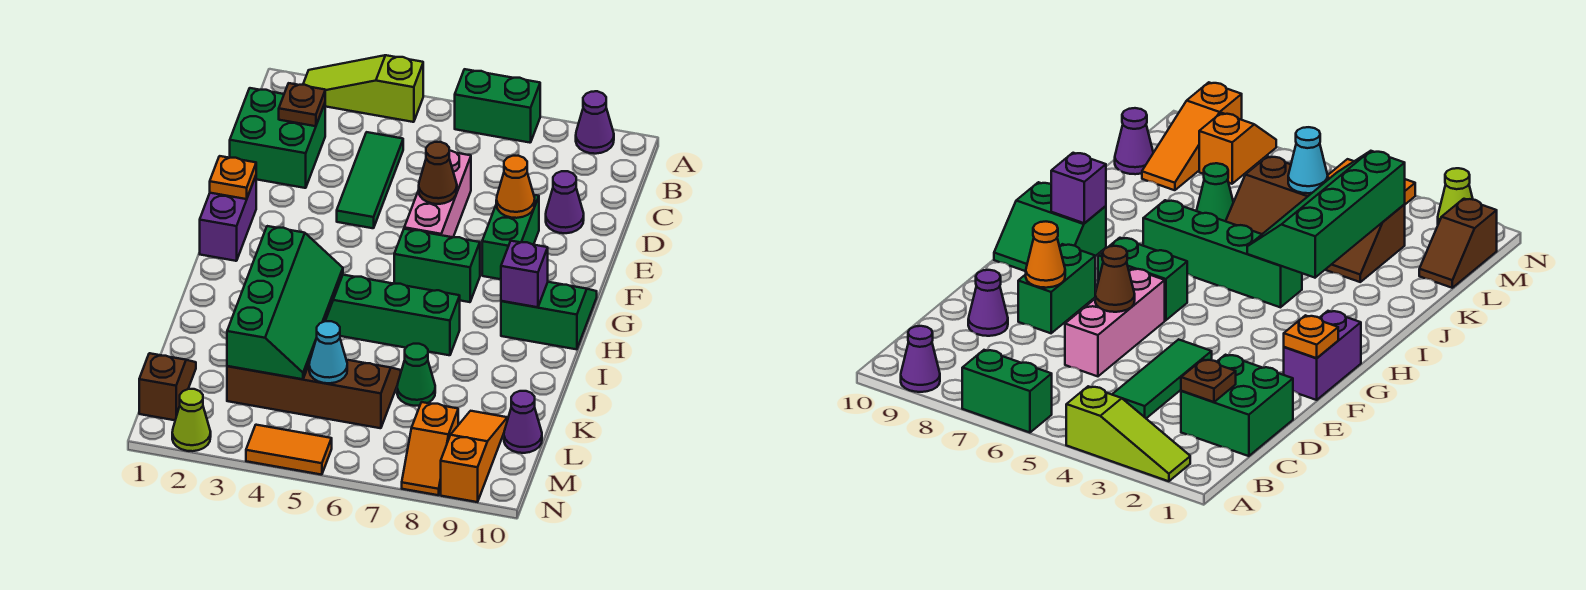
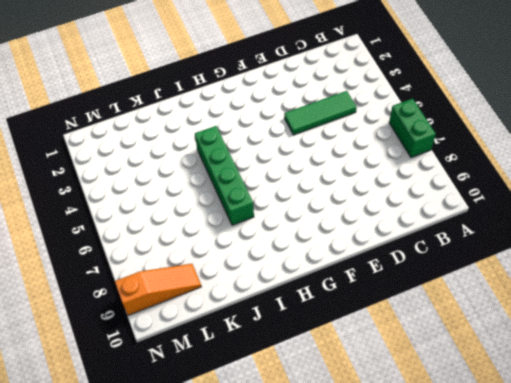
none -> lime 1x3 slope [303,55,423,122]
none -> purple 1x1 cone [576,91,614,154]
none -> green 2x2 brick [230,88,325,188]

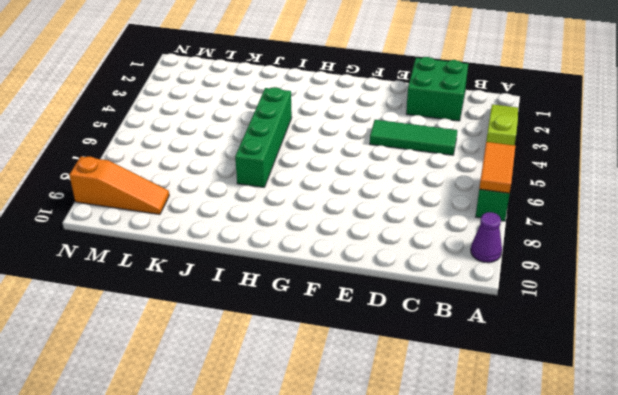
orange 1x2 tile [479,142,515,193] -> orange 1x2 tile moved to [246,425,332,475]
none -> pink 1x3 brick [404,151,471,237]
none -> purple 1x1 cone [546,171,584,233]
none -> green 1x2 brick [482,195,539,279]

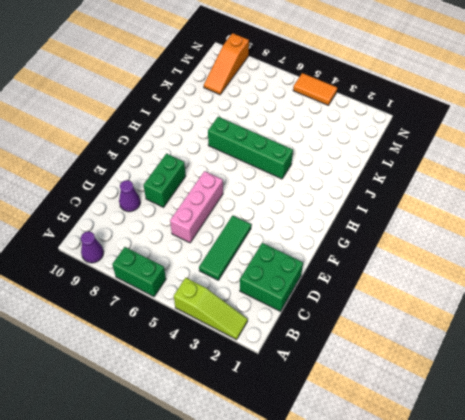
none -> purple 1x2 brick [200,176,256,261]
none -> green 1x2 brick [394,229,480,302]
none -> green 2x2 slope [501,282,597,349]

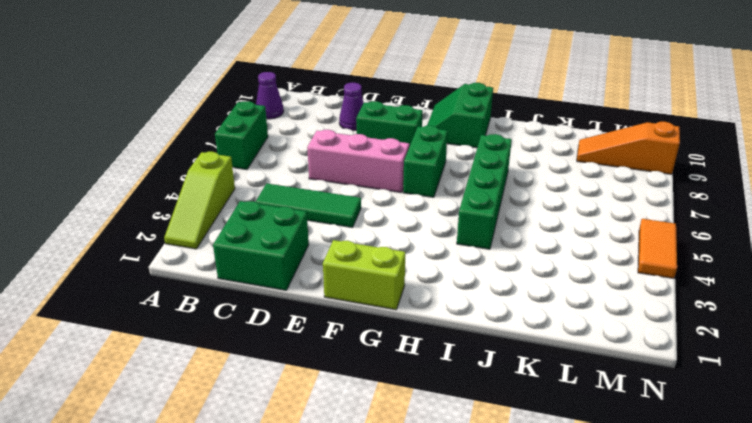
lime 1x2 brick [323,240,405,310] -> purple 1x2 brick [200,176,256,261]
none -> brown 2x4 slope [227,360,401,428]
none -> green 1x1 cone [397,344,435,406]
none -> brown 1x2 slope [139,353,196,420]

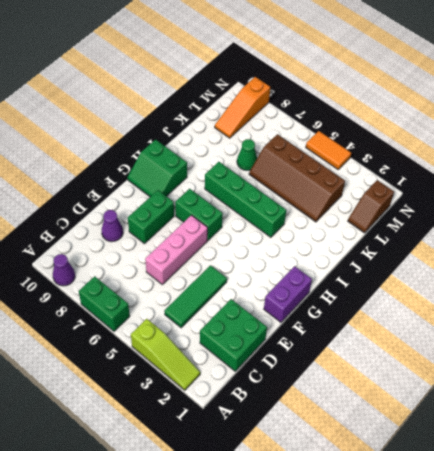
none -> purple 1x1 cone [504,391,542,453]
none -> orange 1x2 slope [402,402,458,495]
none -> lime 1x1 cone [172,389,211,451]

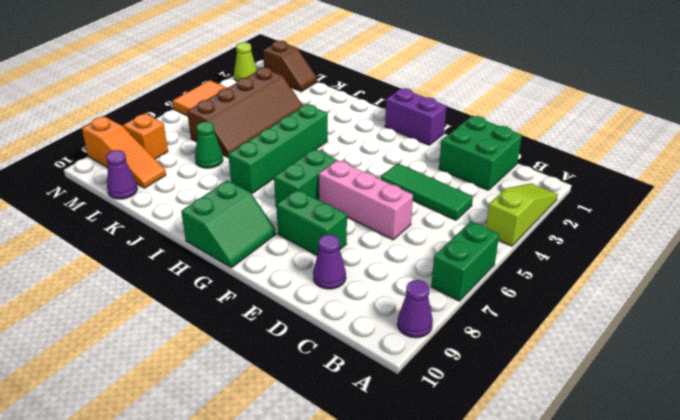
none -> brown 1x1 plate [279,83,325,126]
none -> brown 1x1 cone [419,142,457,204]
none -> orange 1x1 cone [496,156,535,218]

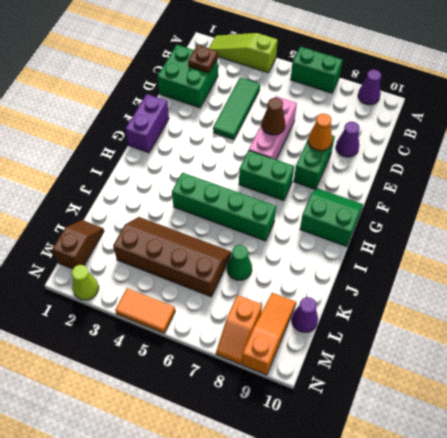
none -> orange 1x1 plate [210,156,256,199]
none -> purple 1x1 brick [501,241,548,307]
none -> green 2x4 slope [227,226,343,379]

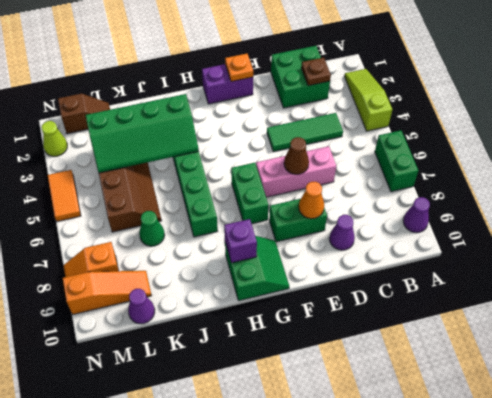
none -> cyan 1x1 cone [309,321,347,383]

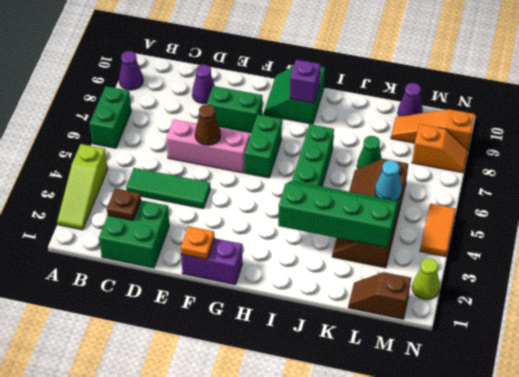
none -> orange 1x1 cone [496,156,535,218]

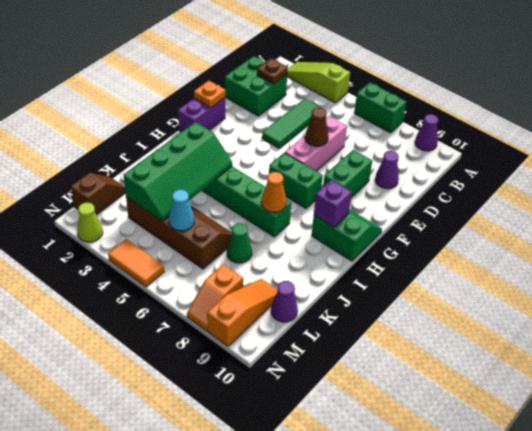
orange 1x1 cone [261,172,287,212] -> orange 1x1 cone moved to [496,156,535,218]

